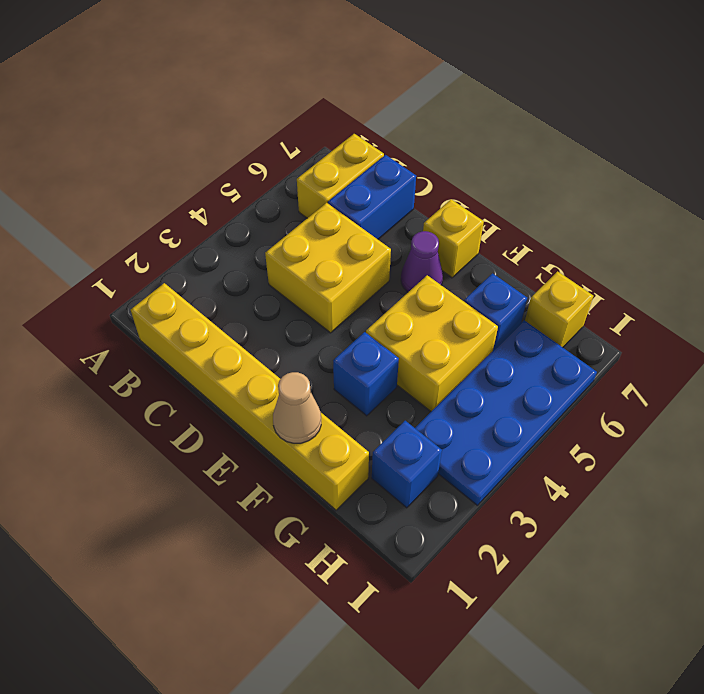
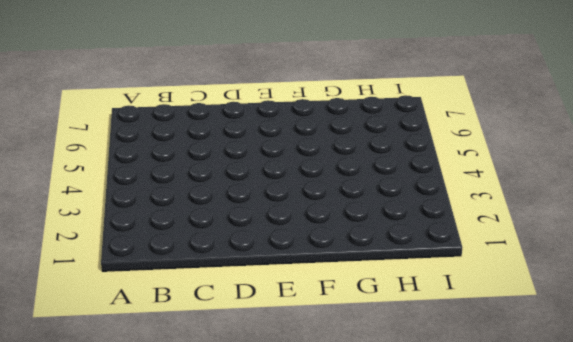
none -> yellow 1x6 brick [131,283,369,510]
none -> yellow 1x2 brick [297,134,384,218]
none -> yellow 2x2 brick [265,203,391,333]

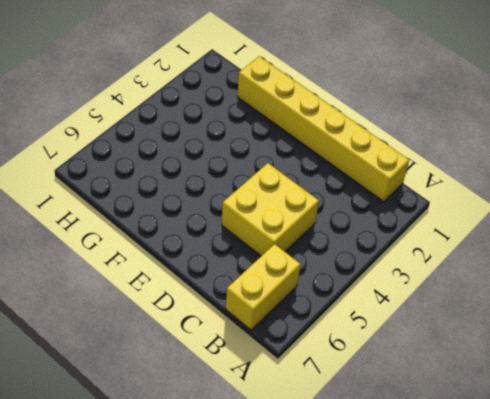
none -> blue 1x2 brick [328,155,416,239]
none -> purple 1x1 cone [401,231,443,292]
none -> yellow 1x1 brick [423,199,484,278]

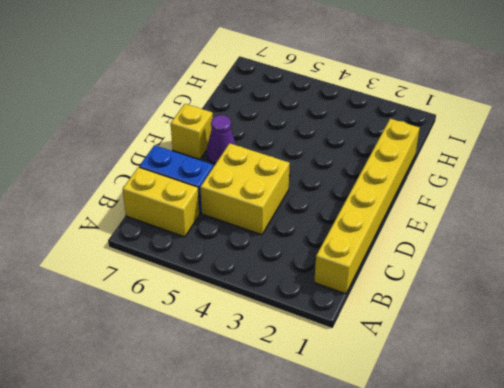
none -> blue 1x1 brick [333,332,399,416]
none -> yellow 2x2 brick [366,275,498,411]
none -> blue 1x1 brick [464,273,527,350]

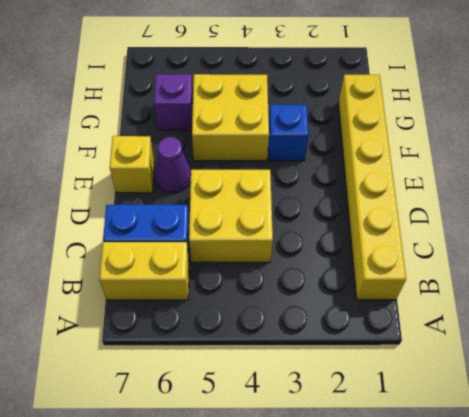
purple 1x1 brick [154,74,193,130] -> blue 1x1 brick [464,273,527,350]
none -> blue 1x1 brick [372,421,442,508]
none -> blue 2x4 plate [415,320,597,505]
none -> yellow 1x1 brick [525,271,593,347]

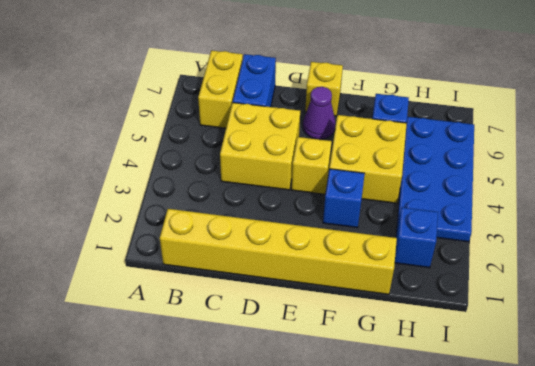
yellow 1x1 brick [292,137,332,194] -> yellow 1x1 brick moved to [525,271,593,347]
none -> tan 1x1 cone [273,372,321,443]

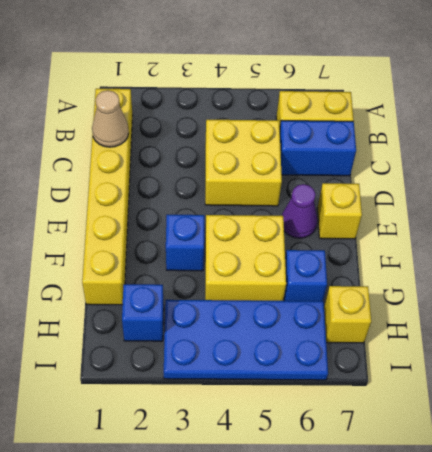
tan 1x1 cone [92,90,129,147] -> tan 1x1 cone moved to [273,372,321,443]

